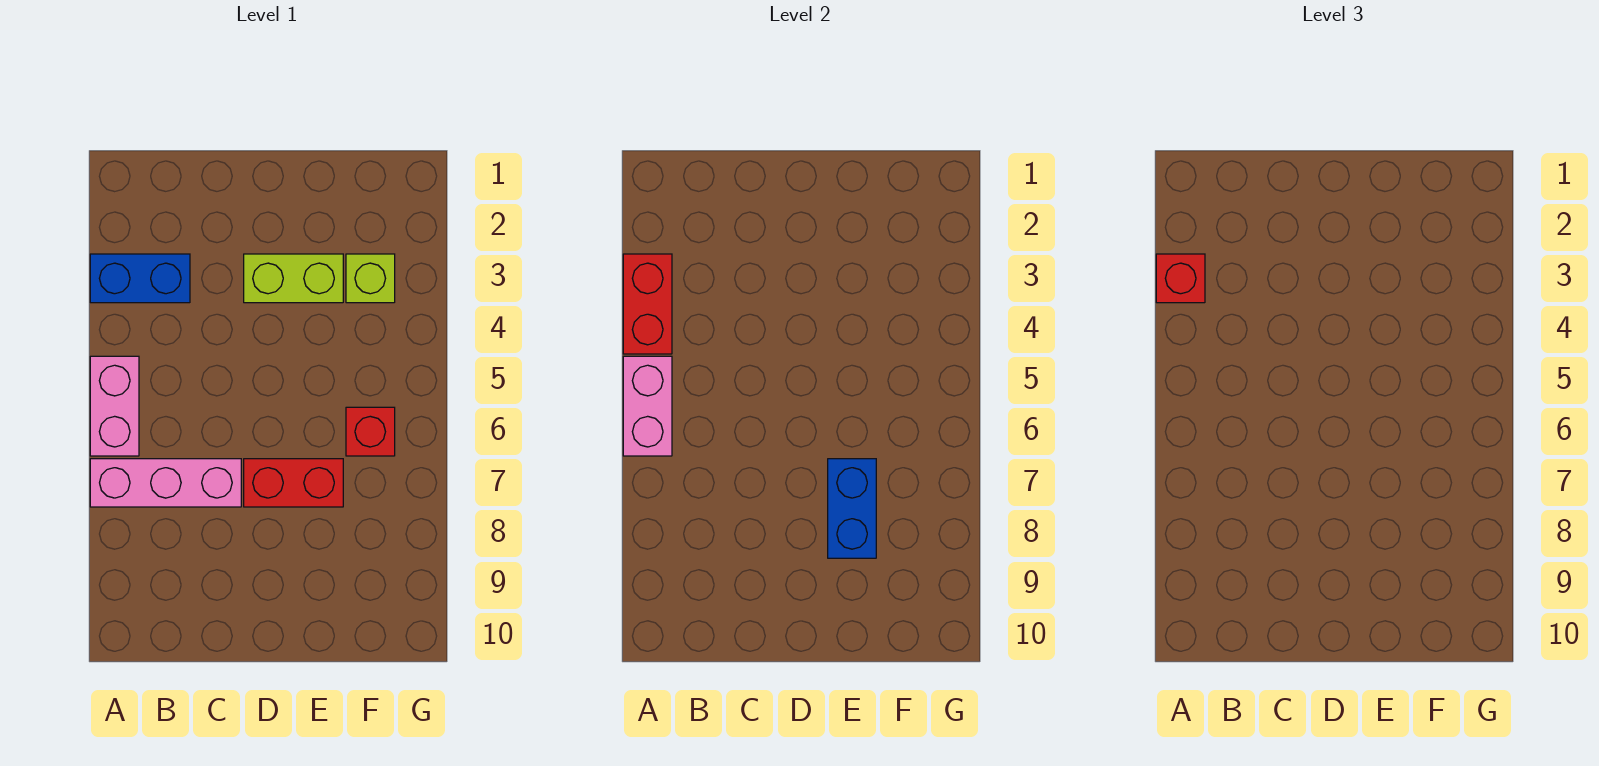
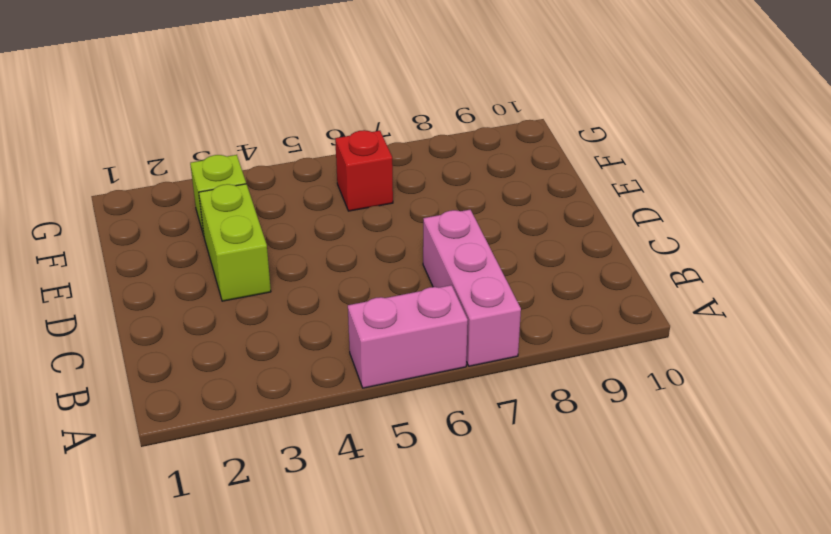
none -> blue 1x2 brick [90,254,190,303]
none -> red 1x2 brick [244,459,343,507]

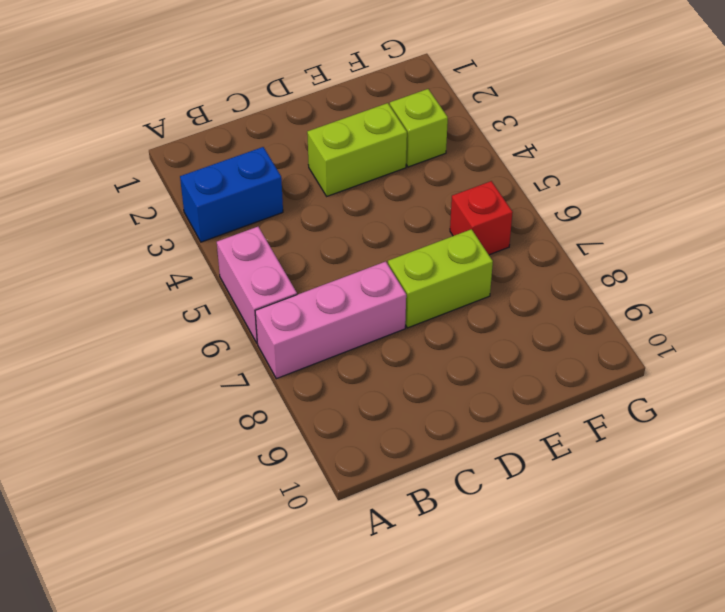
lime 1x2 brick [388,229,493,328] -> red 1x2 brick [244,459,343,507]
none -> red 1x2 brick [623,254,672,354]
none -> pink 1x2 brick [623,356,672,456]

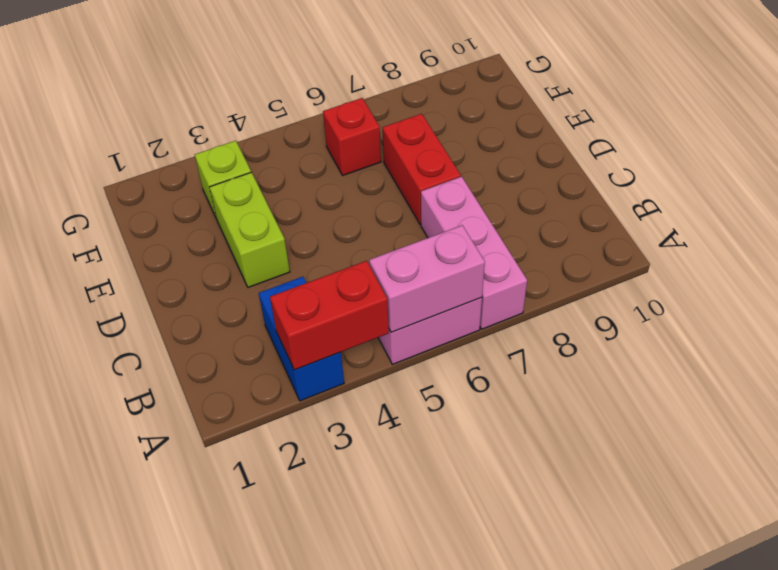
none -> blue 1x2 brick [828,459,876,558]
none -> red 1x1 brick [1156,254,1205,303]

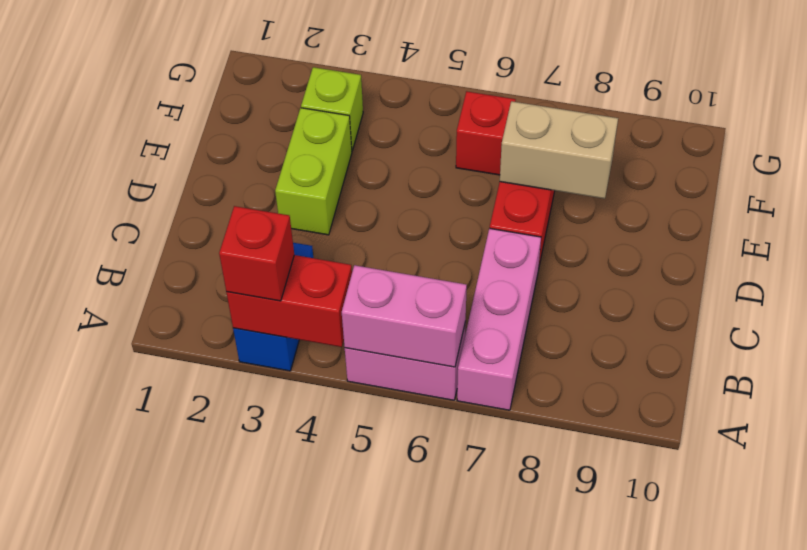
tan 1x2 brick [500,101,618,199] -> blue 1x2 brick [828,459,876,558]

